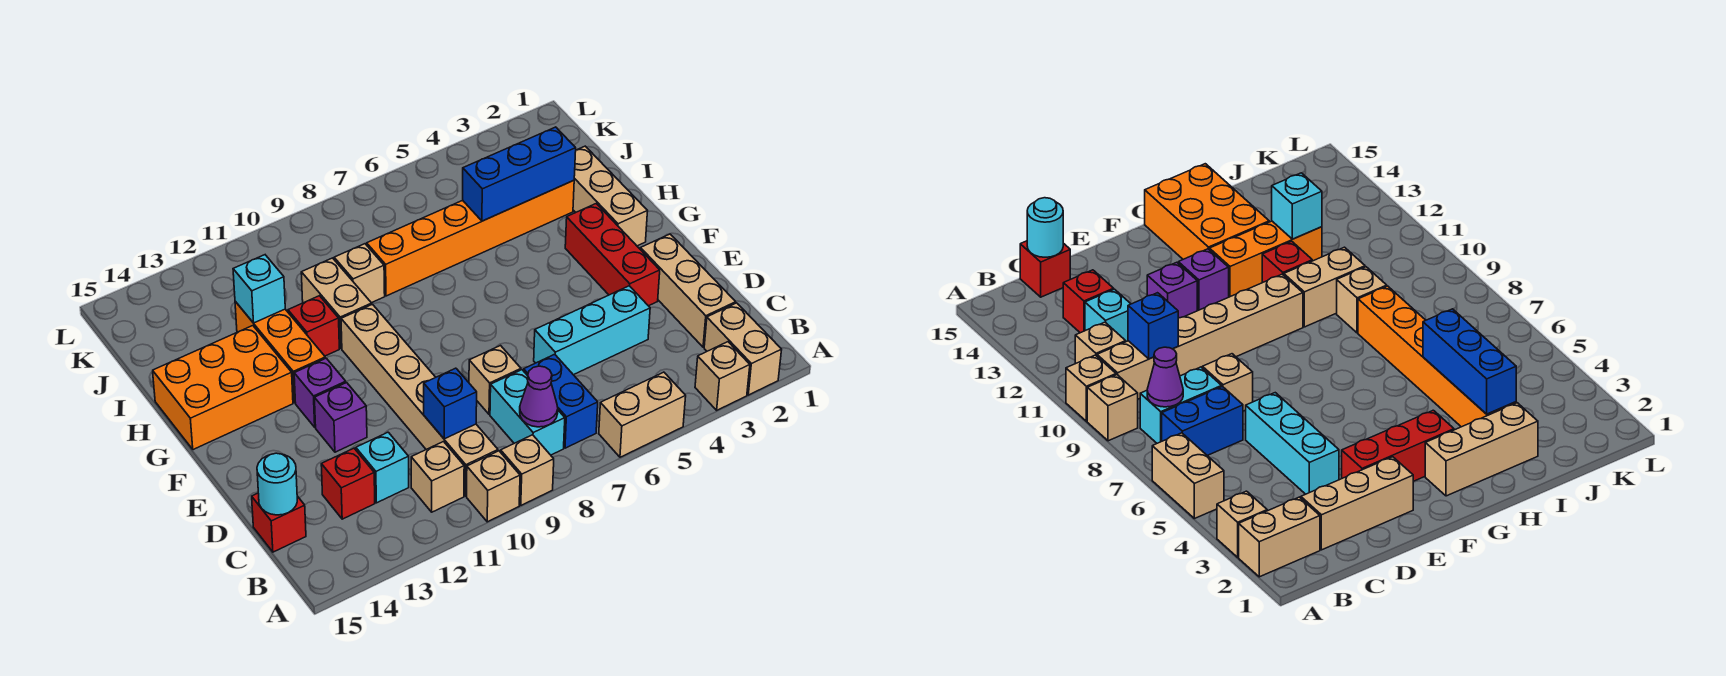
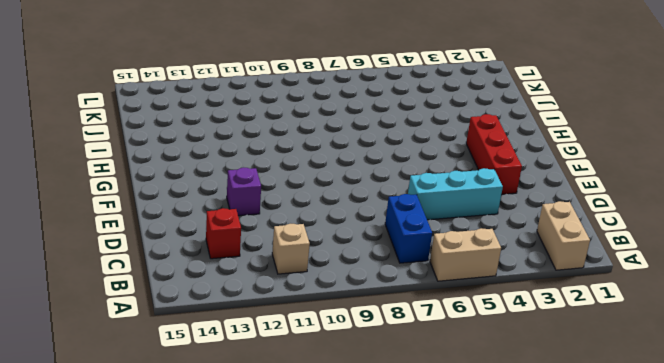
none -> tan 1x1 brick [695,342,750,410]
none -> tan 1x1 brick [501,435,554,505]
none -> tan 1x1 brick [467,451,520,522]
none -> cyan 1x2 brick [490,370,565,455]

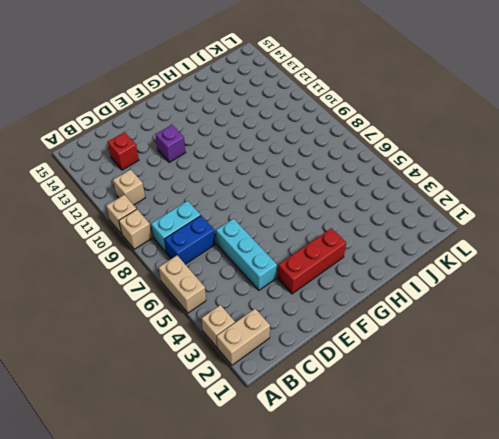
none -> tan 1x6 brick [341,304,498,496]
none -> tan 1x3 brick [640,234,736,347]
none -> cyan 1x1 brick [356,432,409,503]
none -> red 1x1 brick [252,493,306,552]

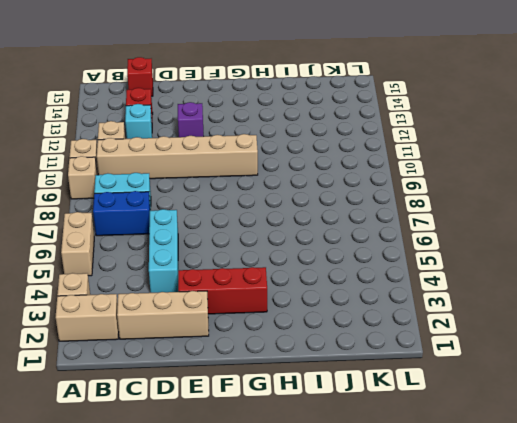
none -> tan 1x1 brick [469,346,521,414]
none -> purple 1x1 brick [294,358,346,427]
none -> tan 1x3 brick [573,146,647,246]
none -> orange 1x3 brick [235,301,325,403]

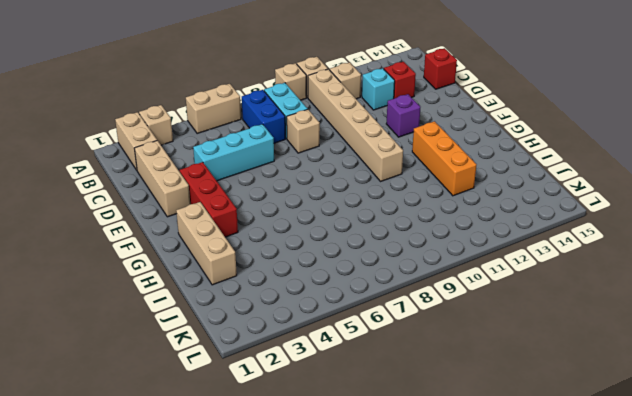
none -> purple 1x1 brick [294,358,346,427]
none -> orange 2x3 brick [153,326,293,450]
none -> tan 1x2 brick [301,258,372,349]
none -> red 1x1 brick [288,296,339,356]

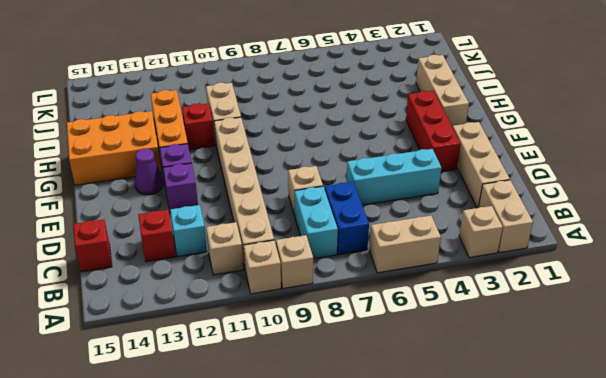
purple 1x1 cone [135,149,163,195] -> purple 1x1 cone moved to [520,366,558,427]
none -> orange 1x6 brick [367,181,574,296]
none -> tan 1x1 brick [334,244,385,303]
none -> blue 1x1 brick [424,368,477,439]
none -> cyan 1x1 round brick [257,453,297,515]

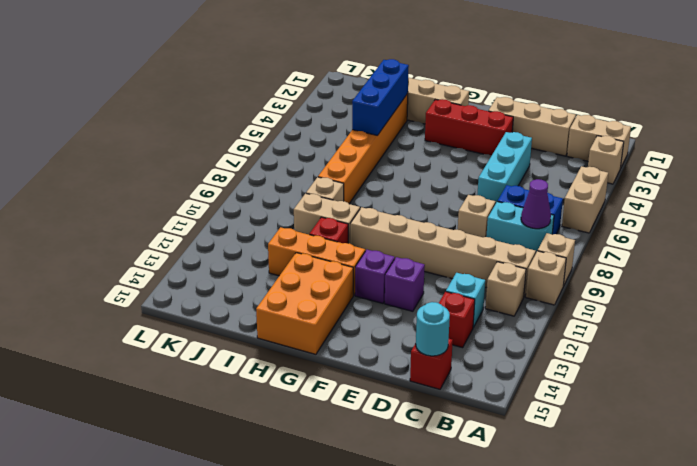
none -> blue 1x1 brick [424,368,477,439]
none -> cyan 1x1 brick [233,255,285,323]

